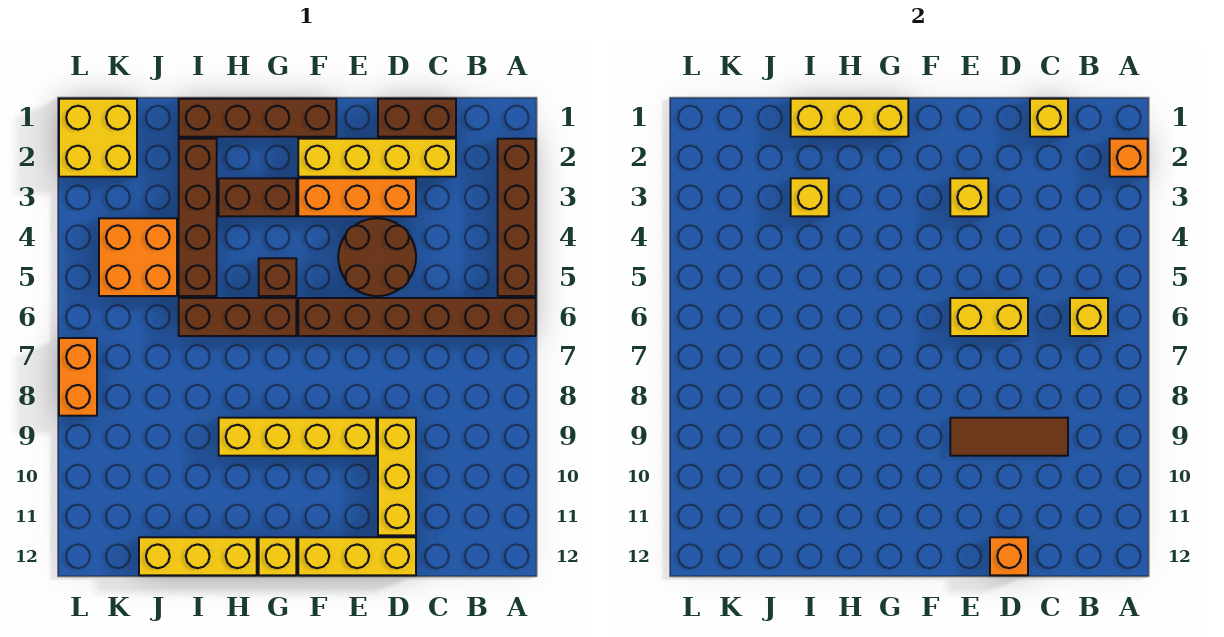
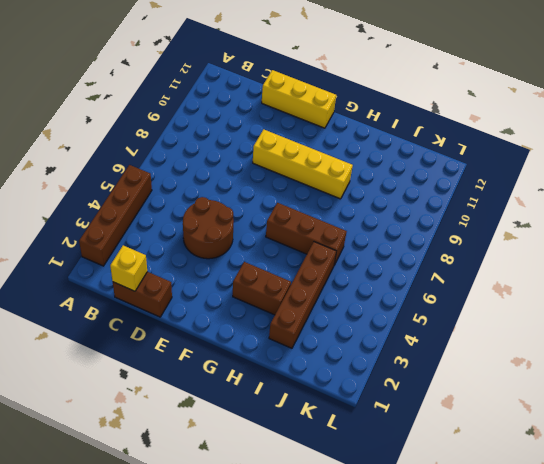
none -> brown 1x6 brick [298,298,536,336]
none -> yellow 1x4 brick [298,139,456,177]
none -> orange 1x3 brick [298,178,416,216]

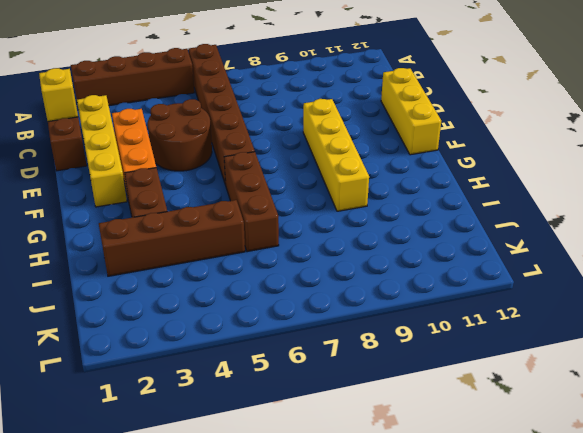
none -> yellow 1x3 brick [378,418,416,535]
none -> brown 1x4 brick [179,99,336,137]
none -> brown 1x1 brick [259,258,296,296]

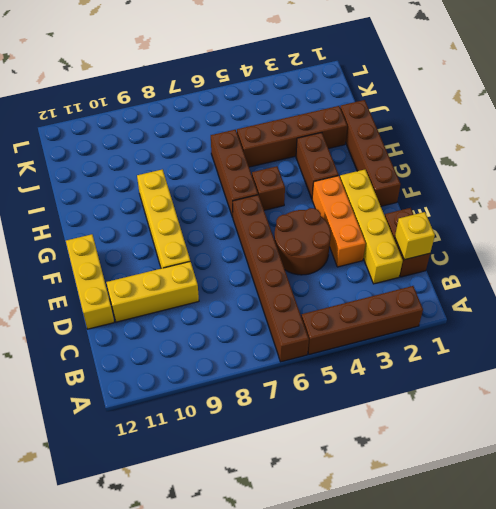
none -> yellow 1x1 brick [259,537,296,575]
none -> yellow 1x3 brick [139,537,257,575]
none -> orange 2x2 brick [99,218,177,296]

